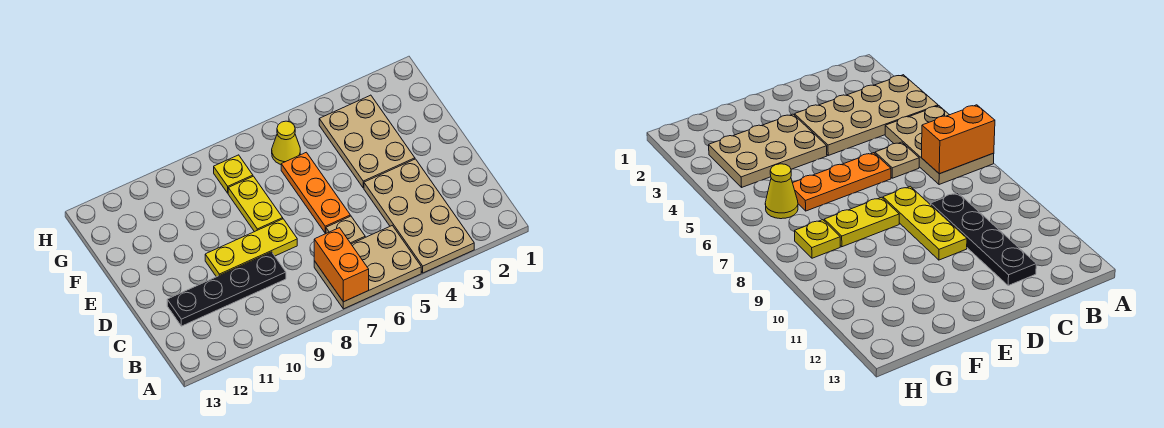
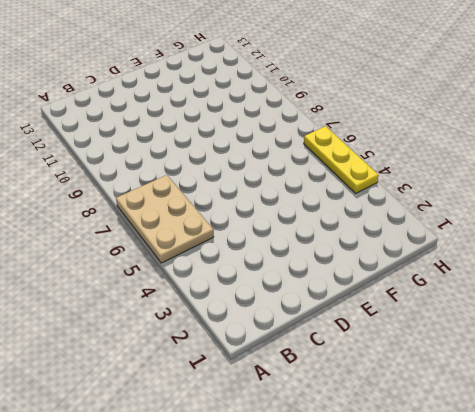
yellow 1x3 plate [304,126,379,193] -> yellow 1x3 plate moved to [205,219,297,277]
none -> tan 2x4 plate [364,159,474,273]
none -> tan 1x1 plate [326,216,365,244]

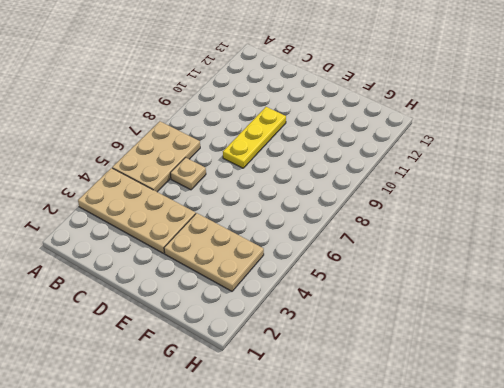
none -> black 1x4 plate [167,252,286,326]
none -> orange 1x3 plate [281,152,350,233]

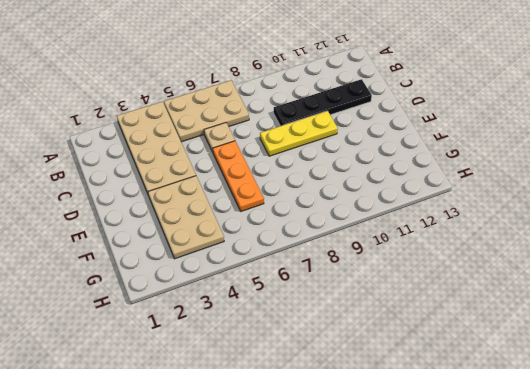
none -> yellow 1x2 plate [228,176,283,232]
none -> yellow 1x1 cone [272,121,300,164]

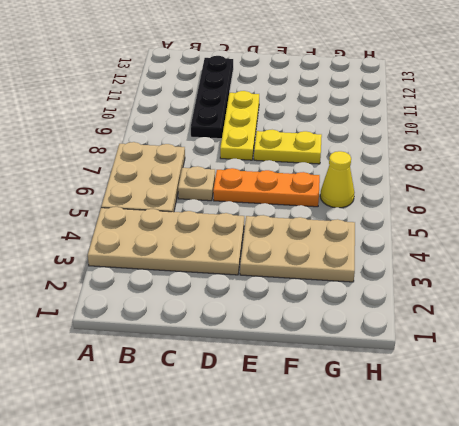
none -> yellow 1x1 plate [214,155,253,193]
none -> orange 1x2 brick [314,228,369,302]

